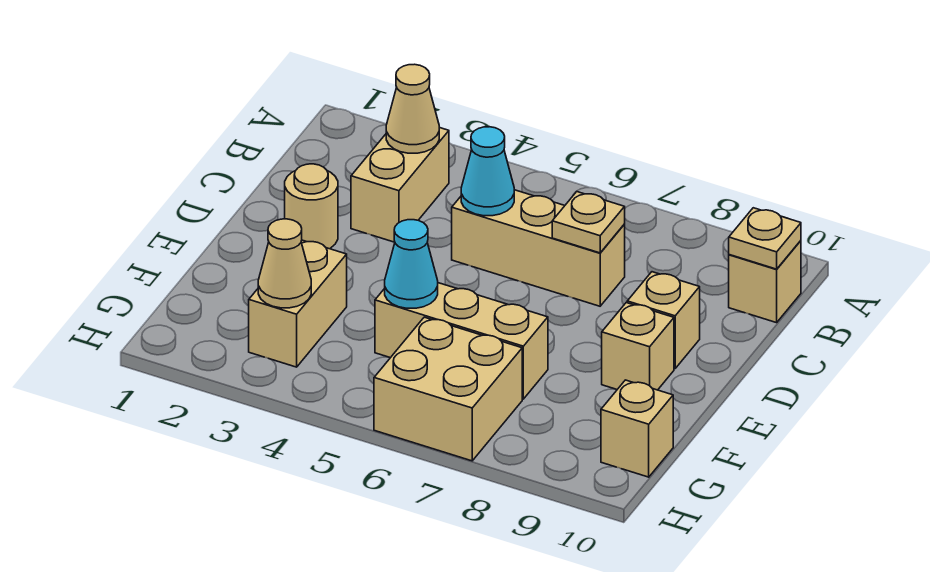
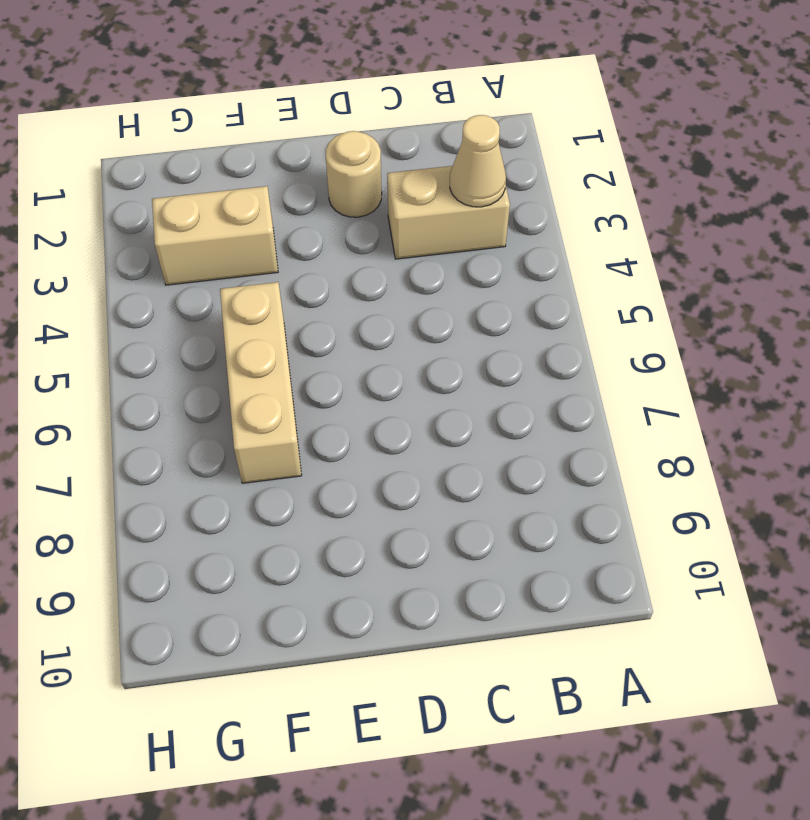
none -> tan 1x1 brick [729,241,801,323]
none -> tan 1x3 brick [452,190,625,306]
none -> tan 1x1 brick [627,272,700,369]

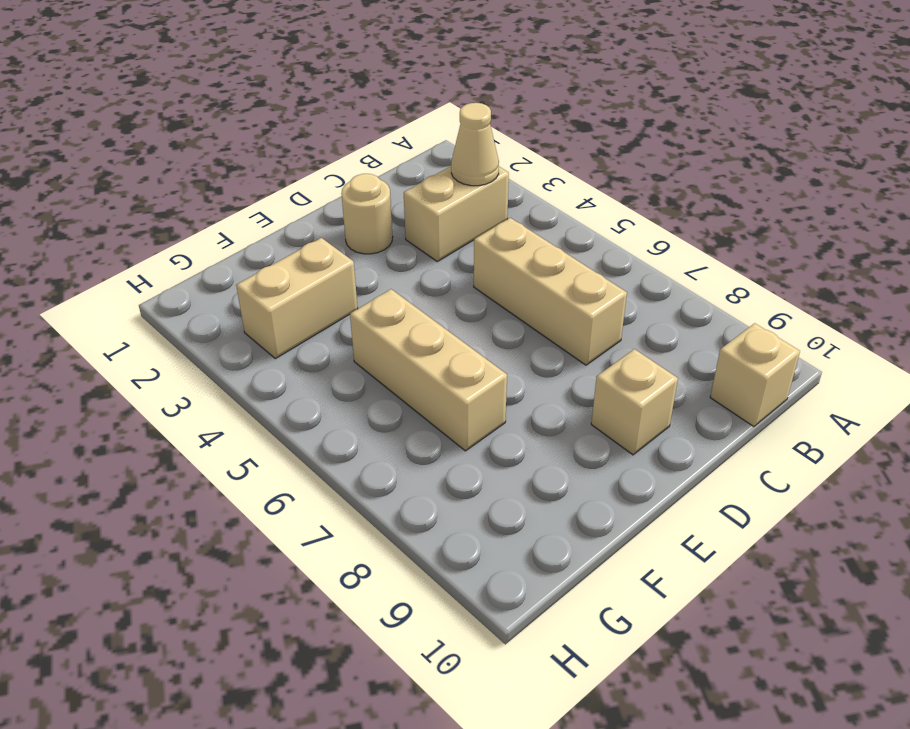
none -> tan 1x1 brick [602,303,674,390]
none -> tan 2x2 brick [374,317,522,461]
none -> tan 1x1 brick [601,380,673,477]

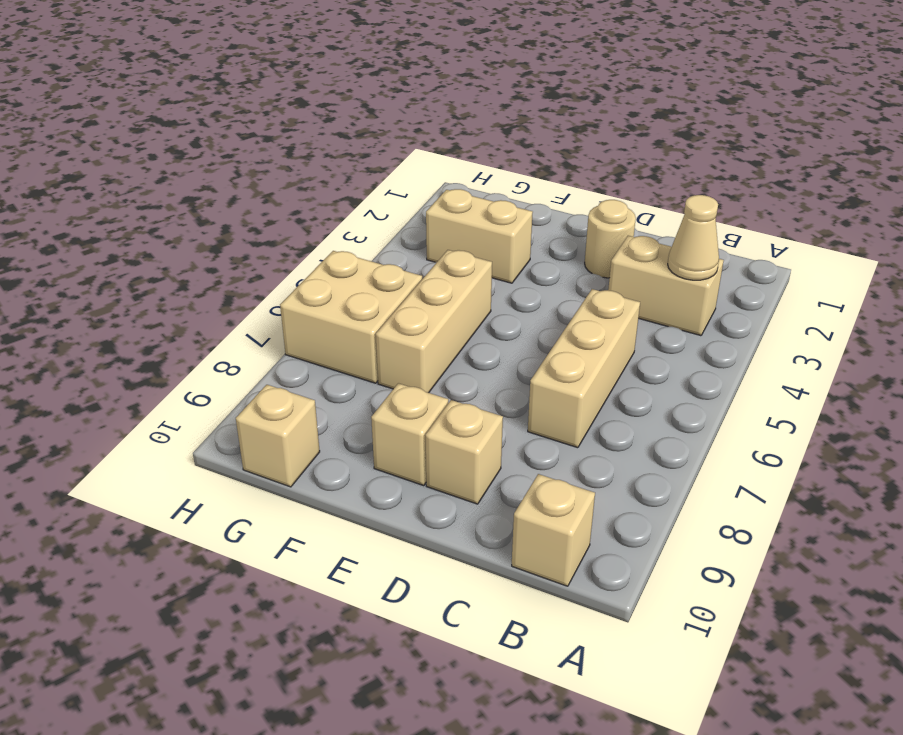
none -> tan 1x1 plate [729,208,801,269]
none -> cyan 1x1 cone [461,127,514,216]
none -> tan 1x1 plate [552,192,625,253]

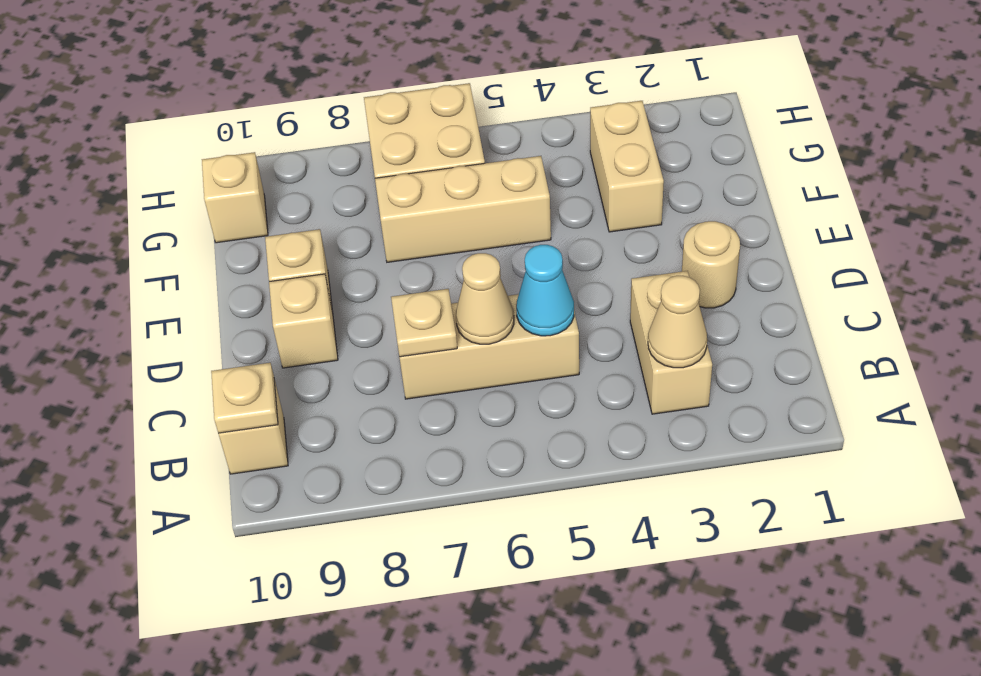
tan 1x1 cone [456,253,514,344] -> tan 1x1 cone moved to [258,219,311,308]
none -> cyan 1x1 cone [385,220,438,308]

